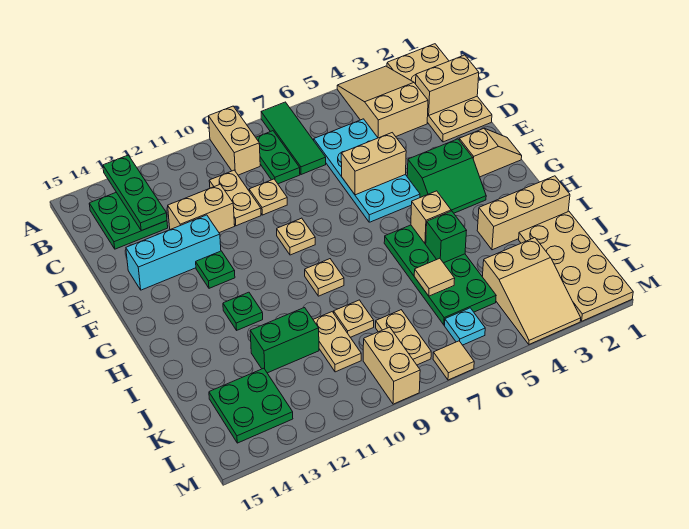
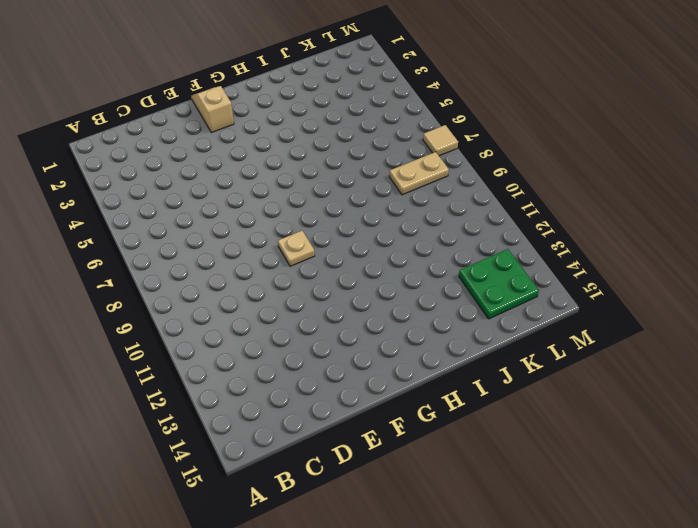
none -> tan 2x4 plate [387,44,492,142]
none -> tan 2x3 slope [337,66,428,138]
none -> green 1x3 tile [261,102,326,175]
none -> tan 1x2 brick [209,106,260,175]

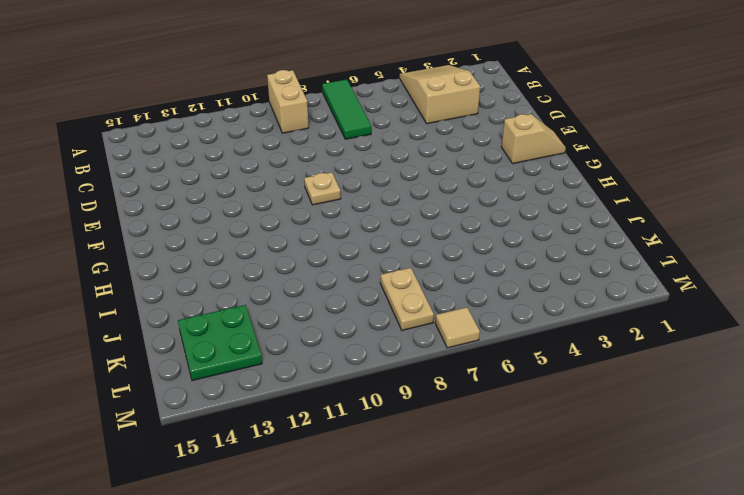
none -> tan 2x4 plate [387,44,492,142]
none -> green 1x2 plate [256,131,300,184]
none -> green 2x2 plate [89,192,168,249]
none -> cyan 2x4 plate [314,119,420,222]

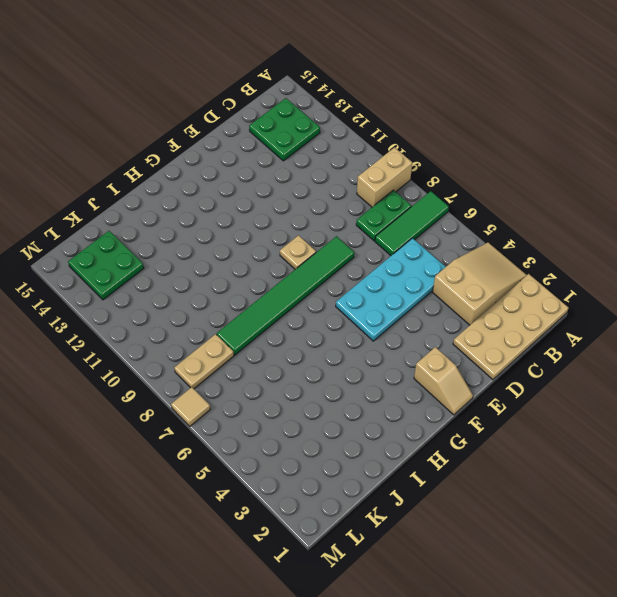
green 1x6 tile [217,236,354,355] -> none
none -> tan 1x2 plate [209,170,261,226]
none -> tan 1x1 plate [249,179,287,215]
none -> tan 1x2 brick [168,184,235,233]
none -> cyan 1x3 brick [126,215,221,290]

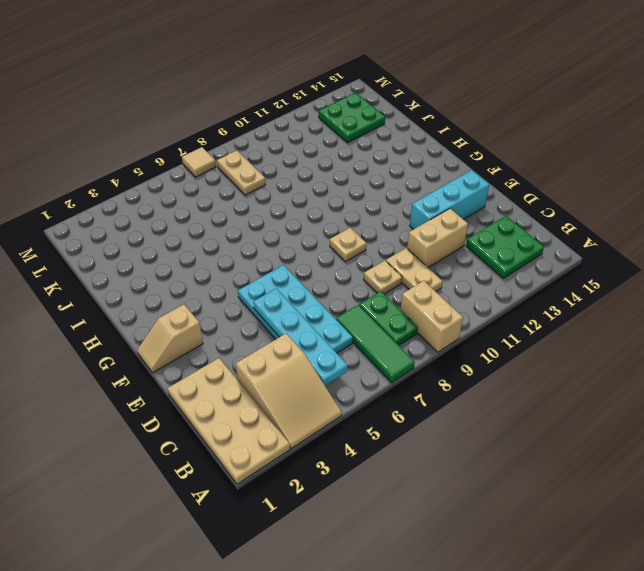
cyan 1x4 plate [253,288,348,386] -> tan 1x2 brick [341,133,406,195]
none -> green 2x2 slope [407,139,486,213]
none -> green 1x1 plate [196,251,235,288]
none -> green 2x4 plate [384,225,496,325]
none -> tan 1x1 plate [305,259,344,296]

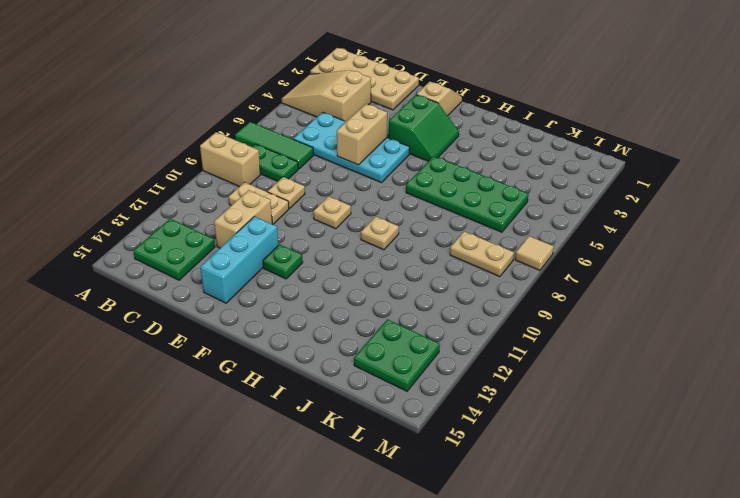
none -> green 1x1 plate [223,292,263,330]
none -> tan 1x3 brick [477,176,570,250]
none -> tan 2x4 plate [519,211,633,321]
none -> tan 1x1 plate [334,300,374,337]

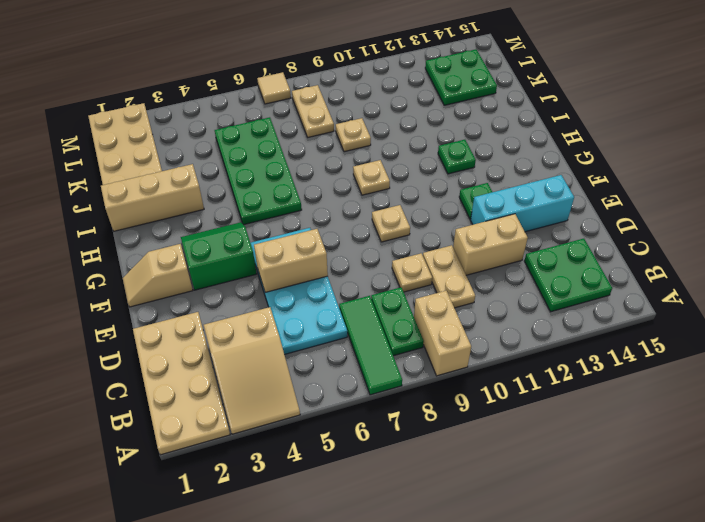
none -> tan 1x2 plate [313,312,361,372]
none -> green 1x2 brick [250,308,319,373]
none -> tan 2x3 slope [482,238,581,344]
none -> cyan 1x1 plate [445,308,485,345]

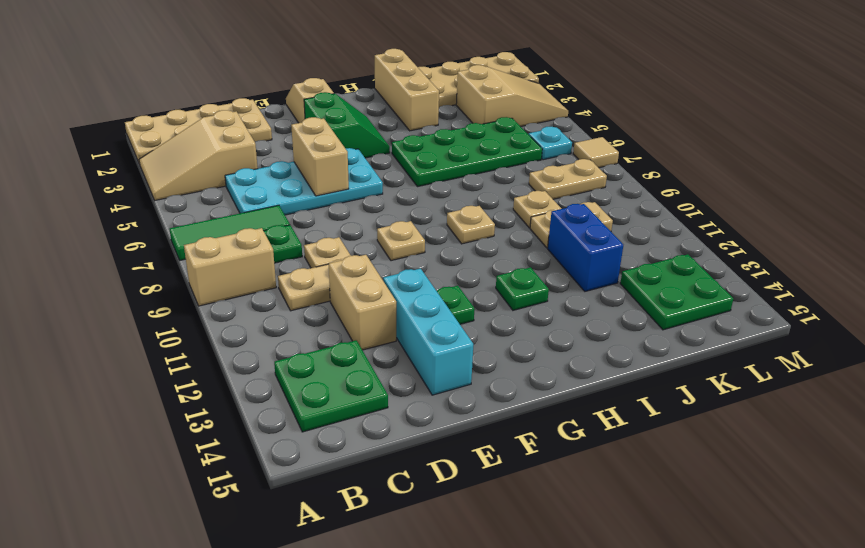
blue 1x2 brick [548,204,623,291] -> green 1x2 brick [250,308,319,373]
none -> tan 1x2 brick [363,327,420,404]
none -> green 1x3 plate [103,155,167,231]
none -> tan 1x2 brick [416,55,479,115]
none -> tan 1x1 brick [411,191,451,244]

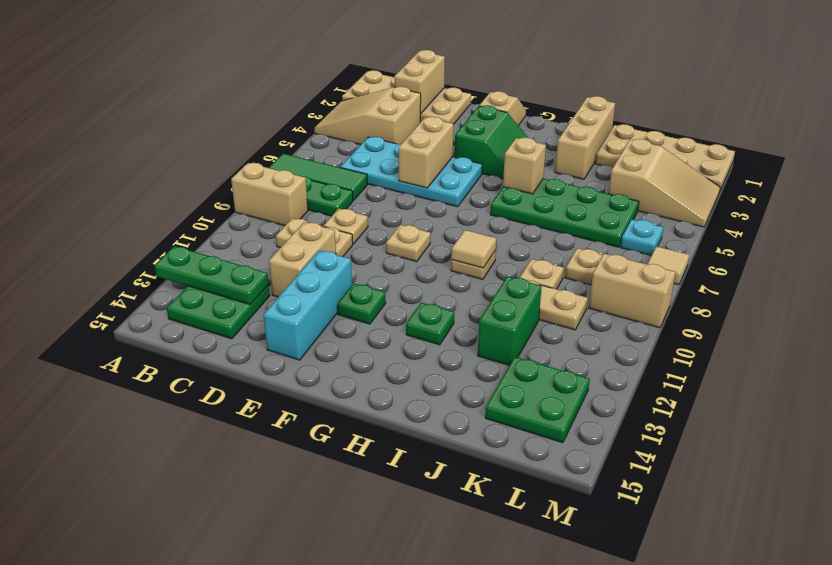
tan 1x1 tile [451,230,496,268] -> tan 1x1 tile moved to [414,258,455,296]
none -> green 1x1 brick [426,211,467,263]

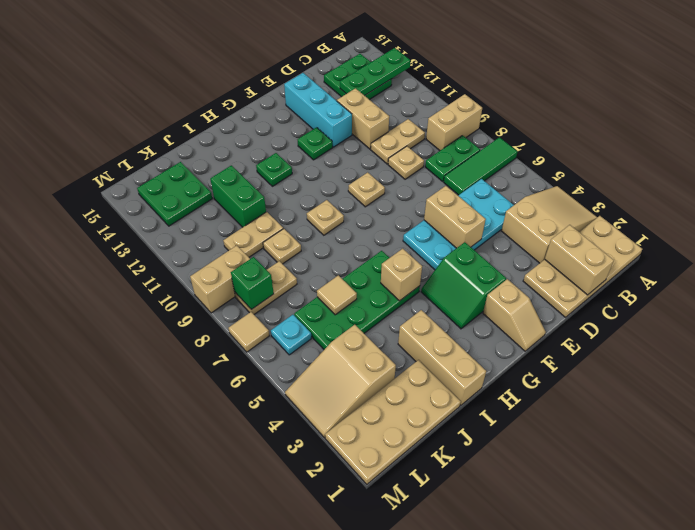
green 1x1 brick [231,257,274,310] -> green 1x1 brick moved to [426,211,467,263]

